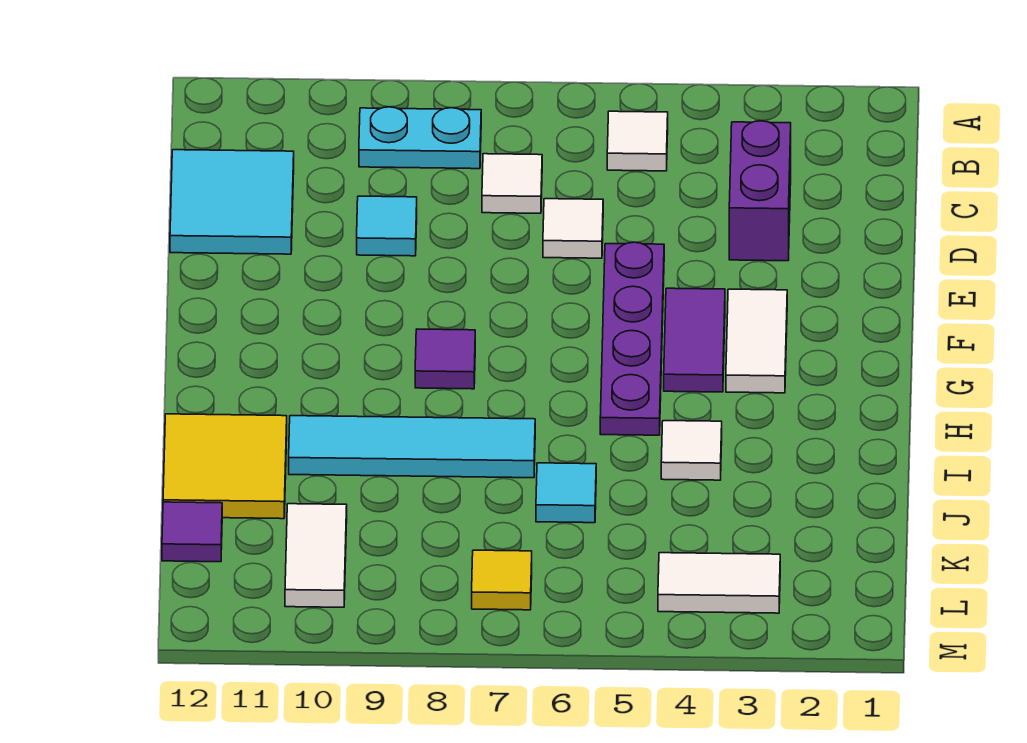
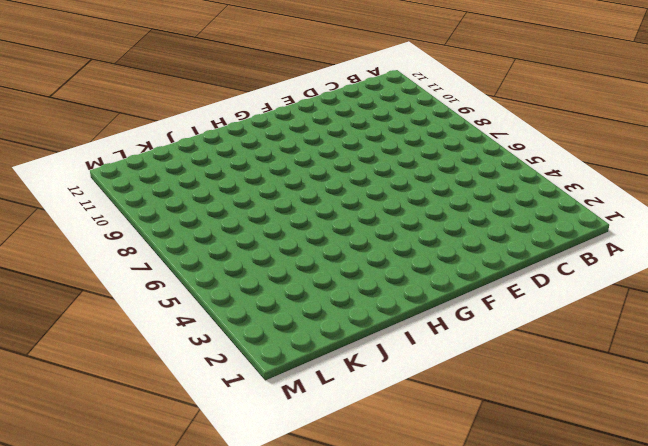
none -> white 1x1 tile [607,111,668,171]
none -> cyan 1x2 plate [359,107,481,169]
none -> purple 1x2 brick [729,121,791,261]

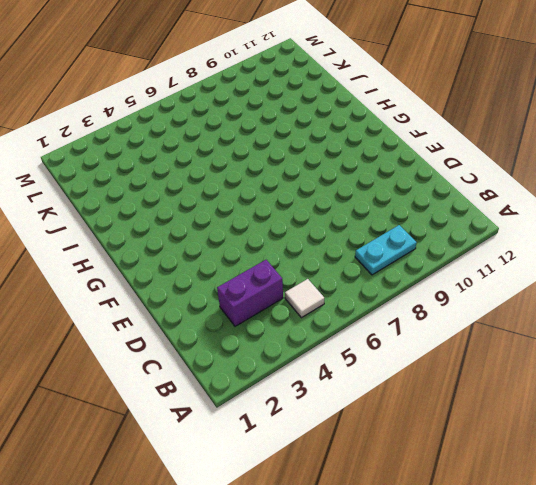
purple 1x2 brick [217,260,283,326] -> purple 1x2 brick turned to [729,121,791,261]
none -> white 1x1 tile [482,154,542,213]
none -> cyan 2x2 tile [170,150,294,254]
none -> white 1x1 tile [543,199,603,258]

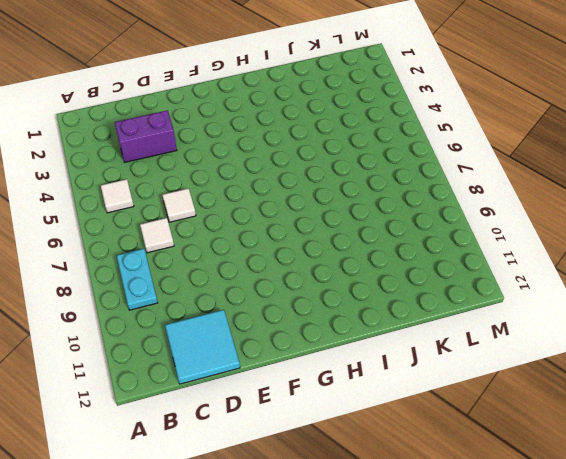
none -> cyan 1x1 tile [357,196,417,256]
none -> purple 1x4 plate [600,242,664,435]
none -> white 1x2 tile [726,289,787,393]

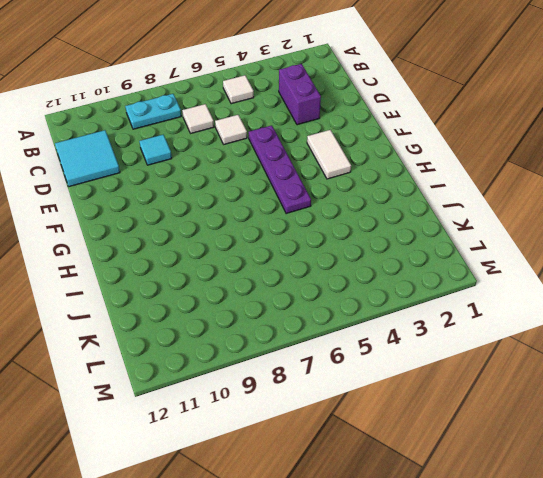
none -> purple 1x2 tile [664,288,725,392]
none -> purple 1x1 tile [415,329,475,389]
none -> white 1x1 tile [661,421,722,480]

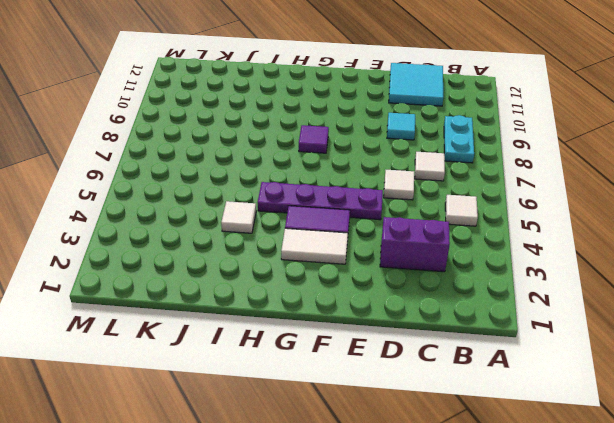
none -> cyan 1x4 tile [289,416,535,478]
none -> yellow 2x2 tile [163,414,287,519]
none -> cyan 1x1 tile [536,463,596,523]

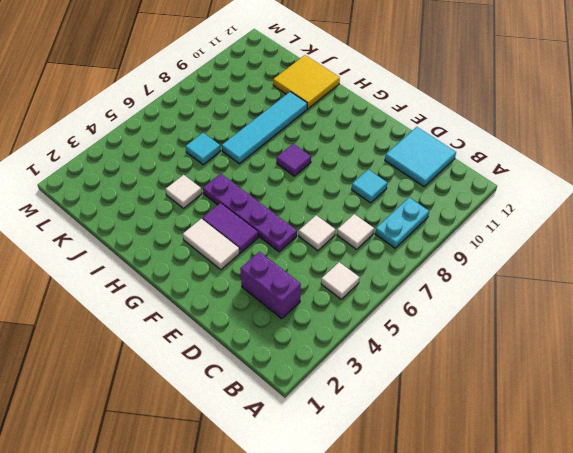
none -> white 1x2 tile [285,504,347,607]
none -> purple 1x1 tile [162,502,222,562]
none -> white 1x2 tile [658,553,780,613]

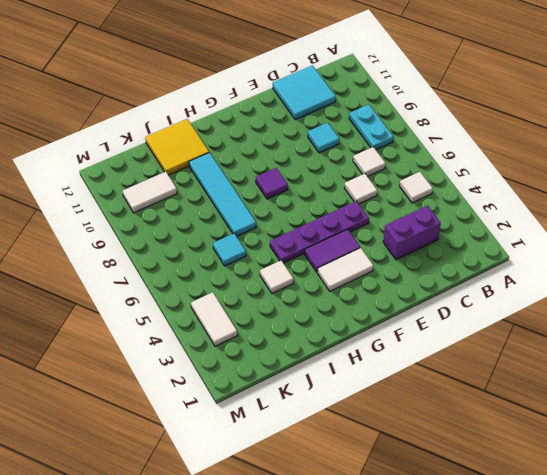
none -> purple 1x1 tile [162,502,222,562]
none -> yellow 1x1 tile [472,550,532,610]

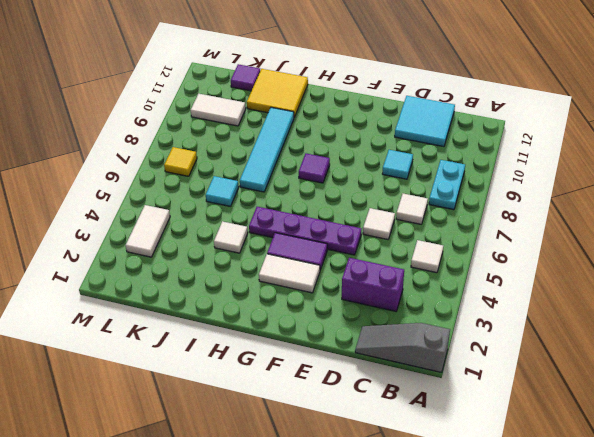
grey 1x3 slope [355,323,450,372] -> none

